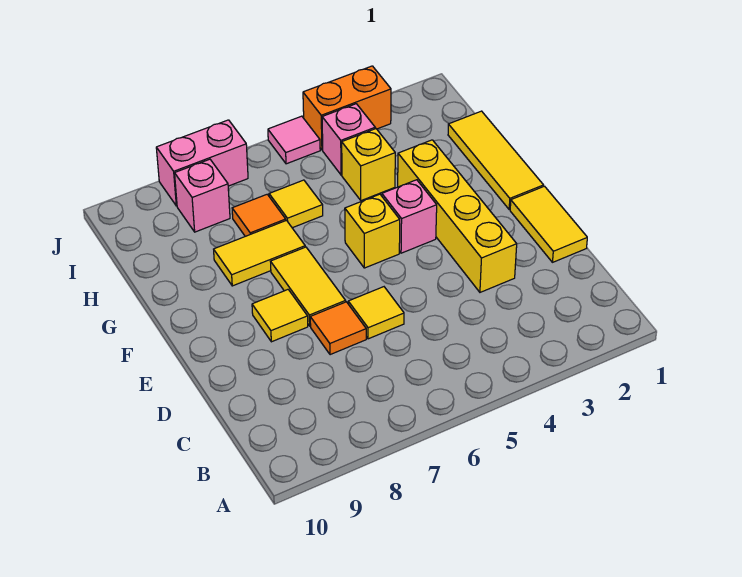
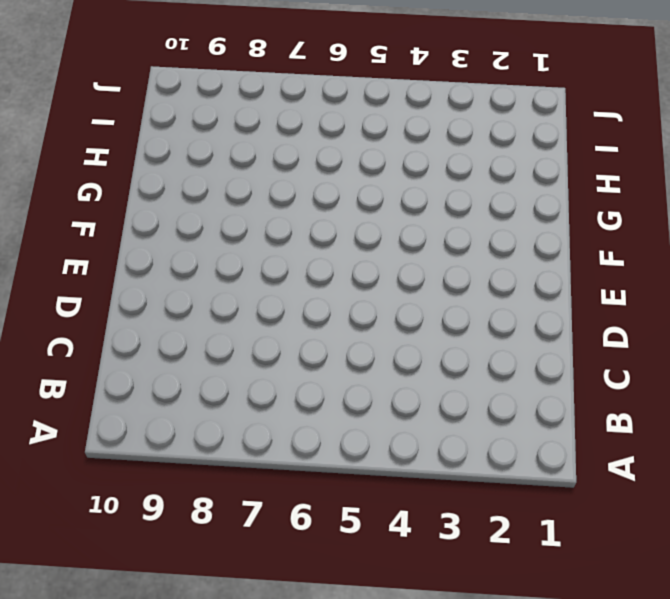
none -> yellow 1x2 tile [510,186,587,262]
none -> yellow 1x4 brick [398,140,517,292]
none -> yellow 1x1 tile [348,287,404,339]

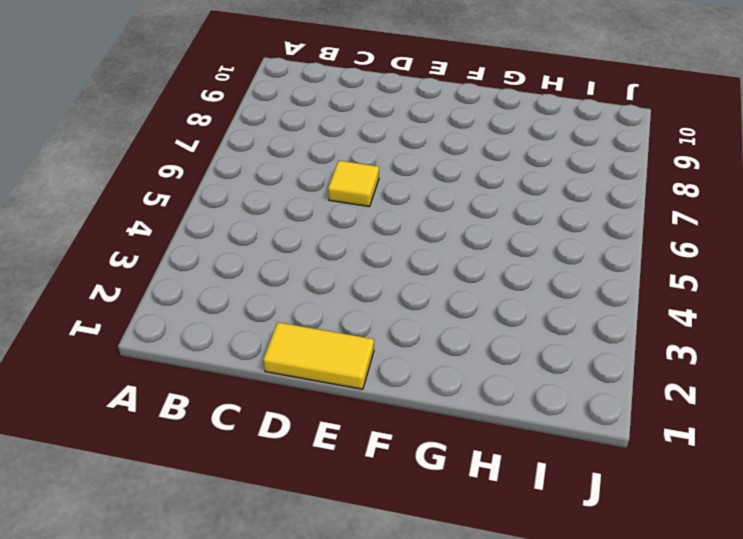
none -> yellow 1x4 brick [398,140,517,292]
none -> orange 1x1 tile [310,302,366,355]
none -> yellow 1x2 tile [270,247,346,326]

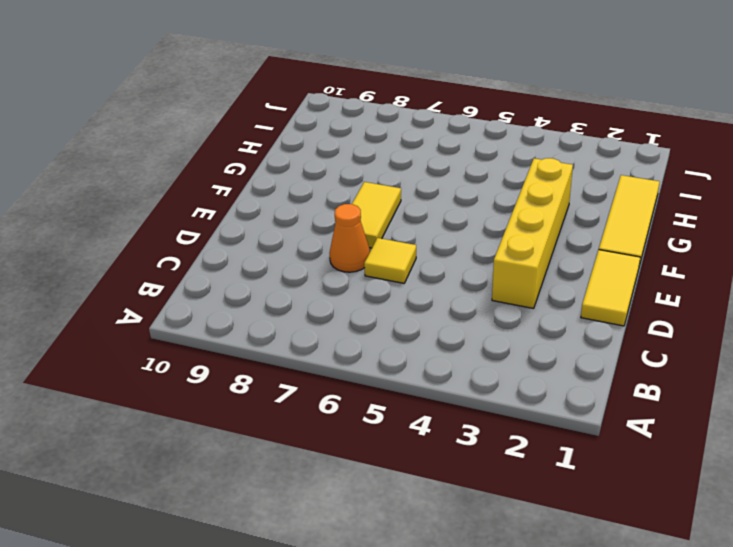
orange 1x1 cone [330,204,370,272] -> orange 1x1 tile [310,302,366,355]
none -> yellow 1x1 tile [252,290,308,342]
none -> pink 1x1 brick [382,180,437,253]
none -> yellow 1x1 brick [345,194,400,268]

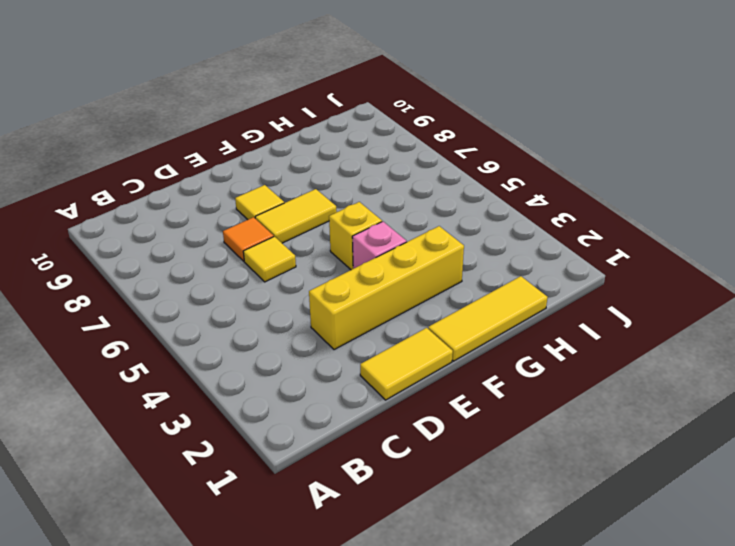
none -> yellow 1x2 tile [214,220,305,286]
none -> yellow 1x1 brick [342,129,395,201]
none -> yellow 1x1 tile [269,180,323,228]

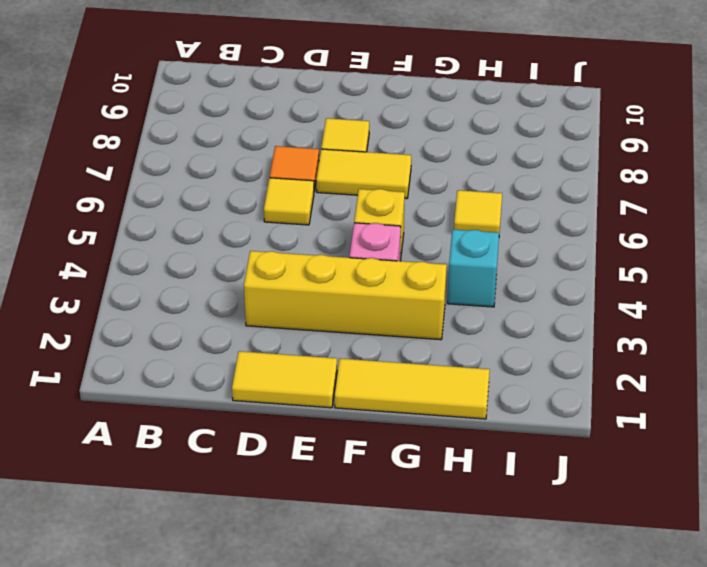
cyan 1x1 brick [447,229,499,307] -> yellow 1x1 brick [342,129,395,201]
none -> yellow 1x2 tile [214,220,305,286]
none -> orange 1x1 tile [232,194,286,236]
none -> pink 1x1 brick [322,104,375,175]

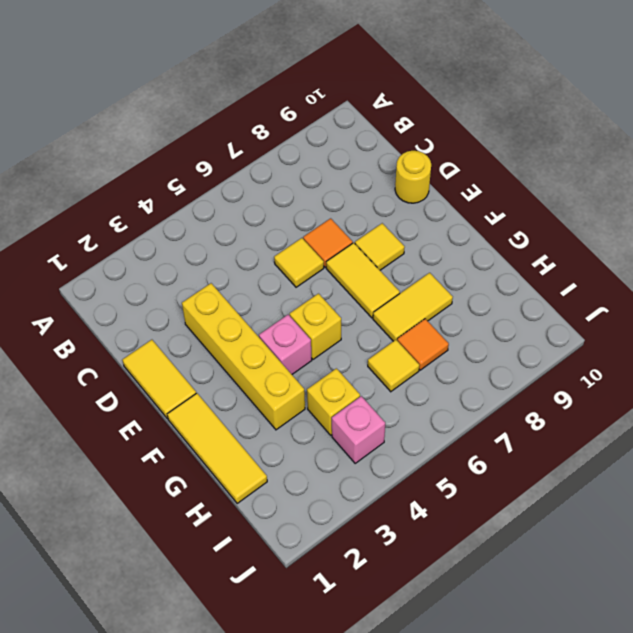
yellow 1x1 round brick [395,151,431,203] -> none
none -> pink 1x1 brick [175,159,230,232]
none -> orange 1x2 brick [303,66,391,150]
none -> pink 1x1 tile [268,116,320,164]

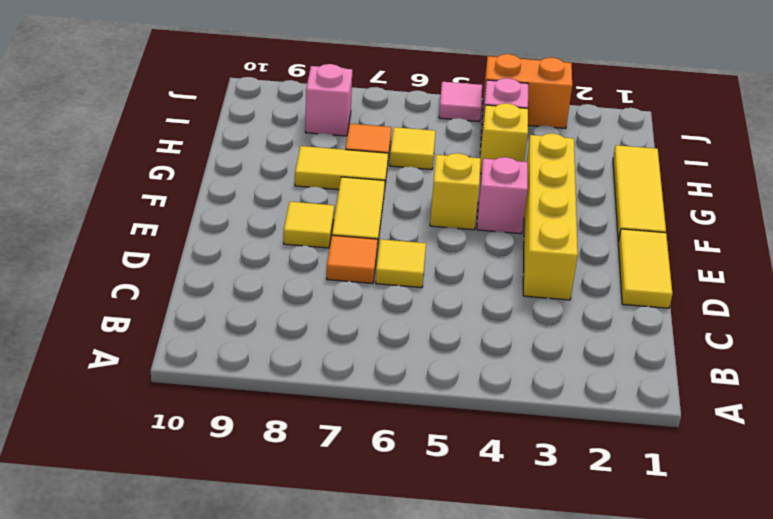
none -> pink 1x2 brick [156,120,248,206]

